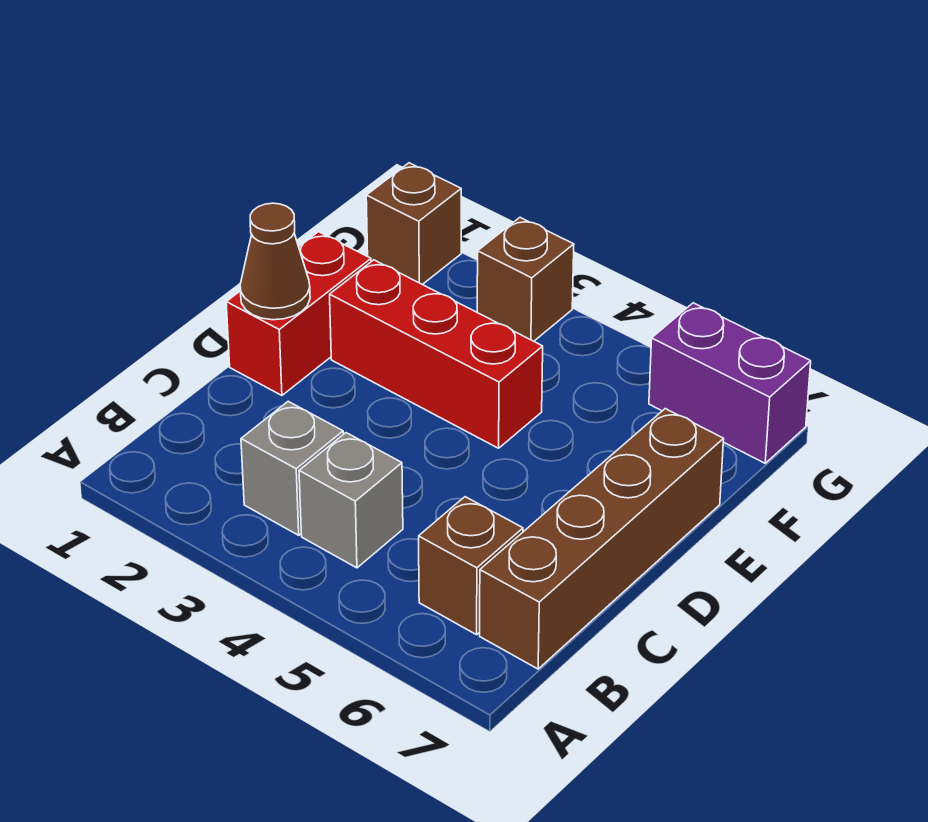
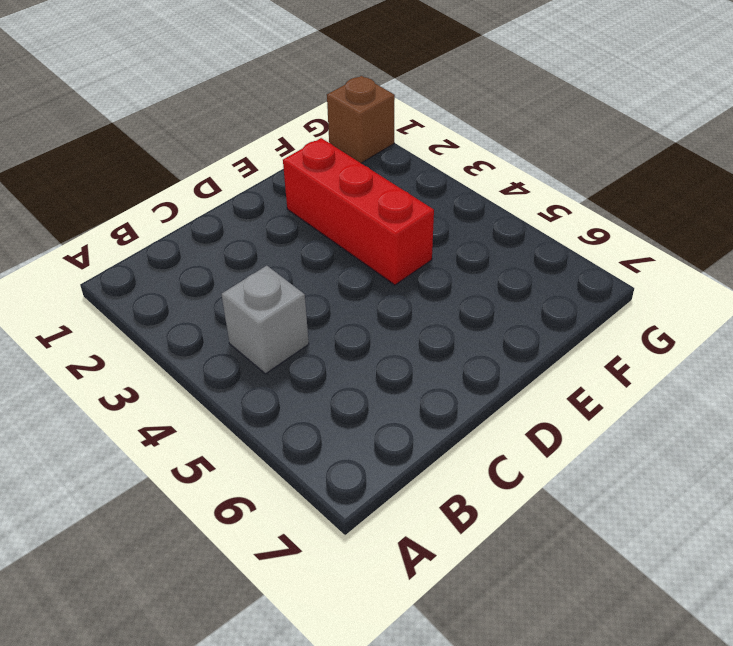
none -> grey 1x1 brick [241,401,343,535]
none -> brown 1x1 brick [419,497,523,635]

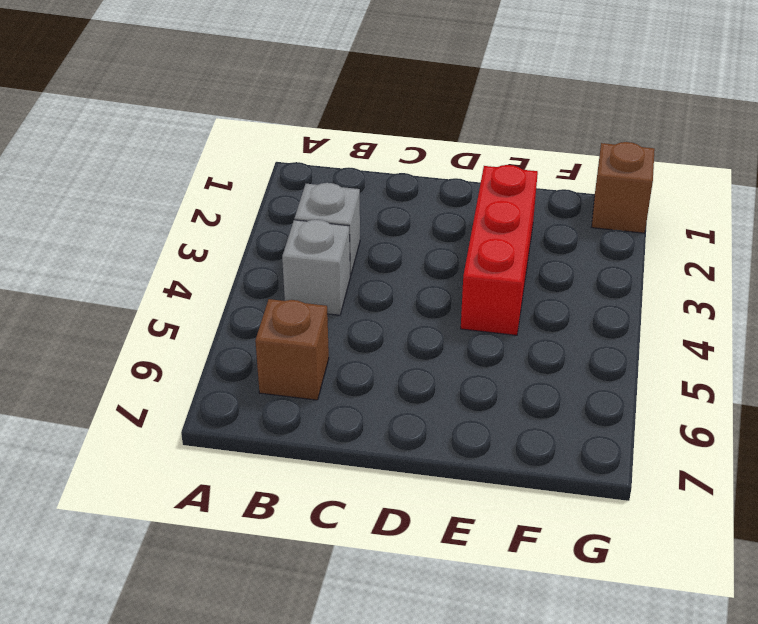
none -> brown 1x4 brick [480,409,724,669]
none -> red 1x2 brick [226,232,371,395]

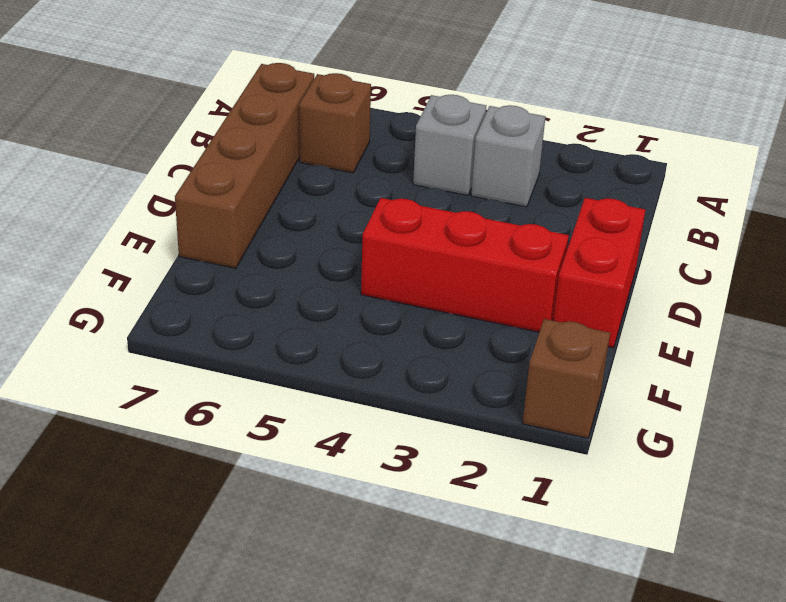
none -> brown 1x1 brick [477,218,574,341]
none -> purple 1x2 brick [649,303,811,463]

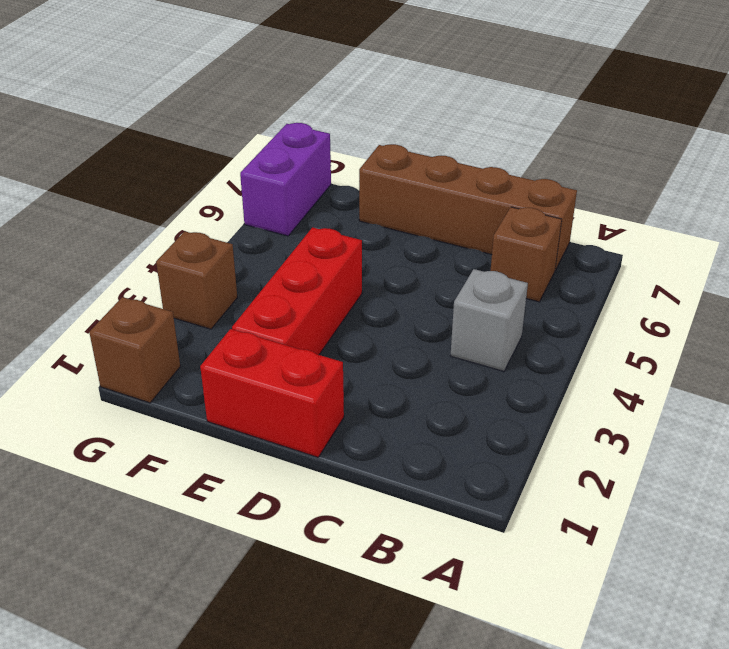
none -> grey 1x1 brick [241,401,343,535]
none -> brown 1x1 cone [240,203,310,320]

